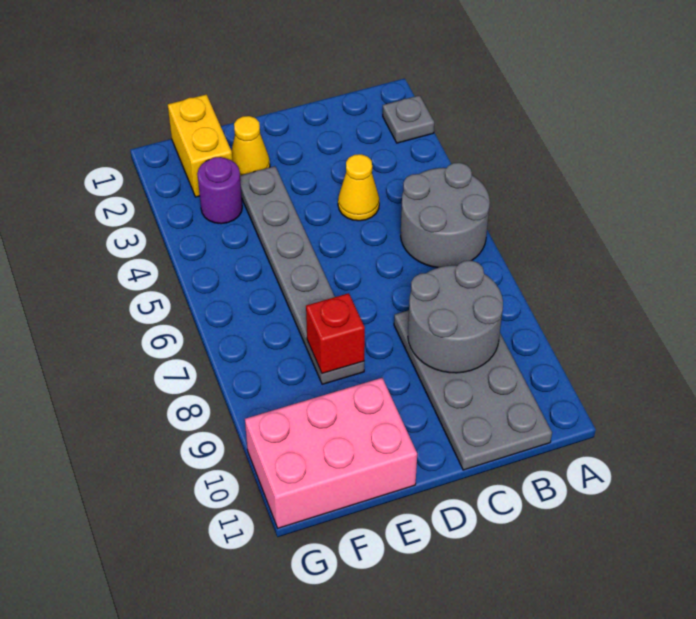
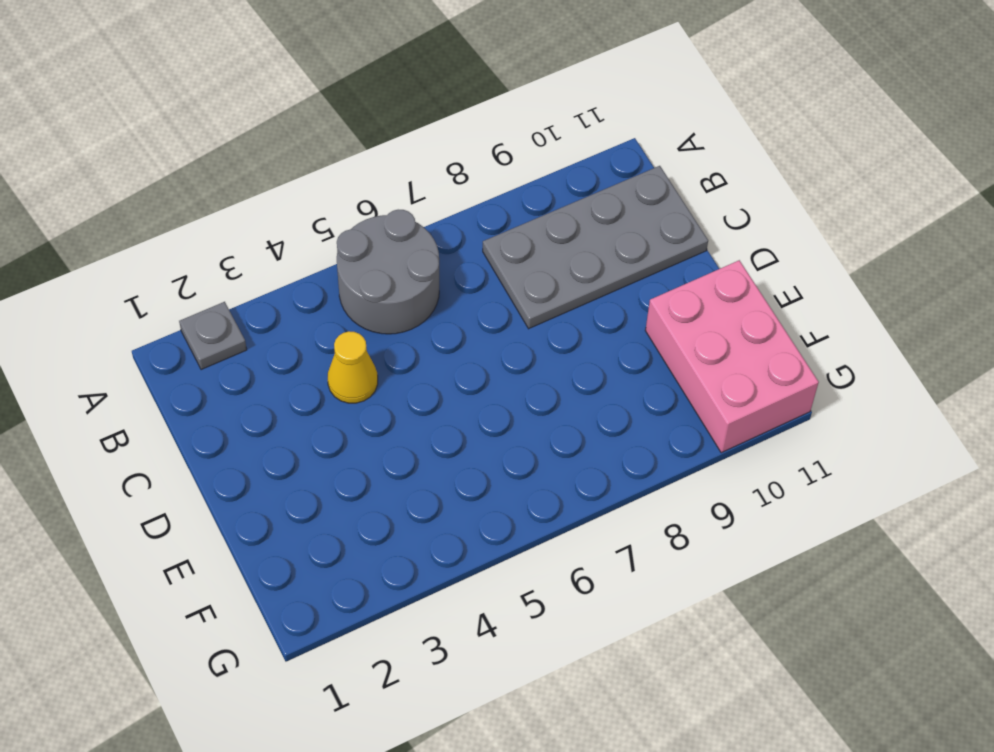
none -> yellow 1x1 cone [231,116,270,175]
none -> grey 1x6 plate [240,166,364,384]

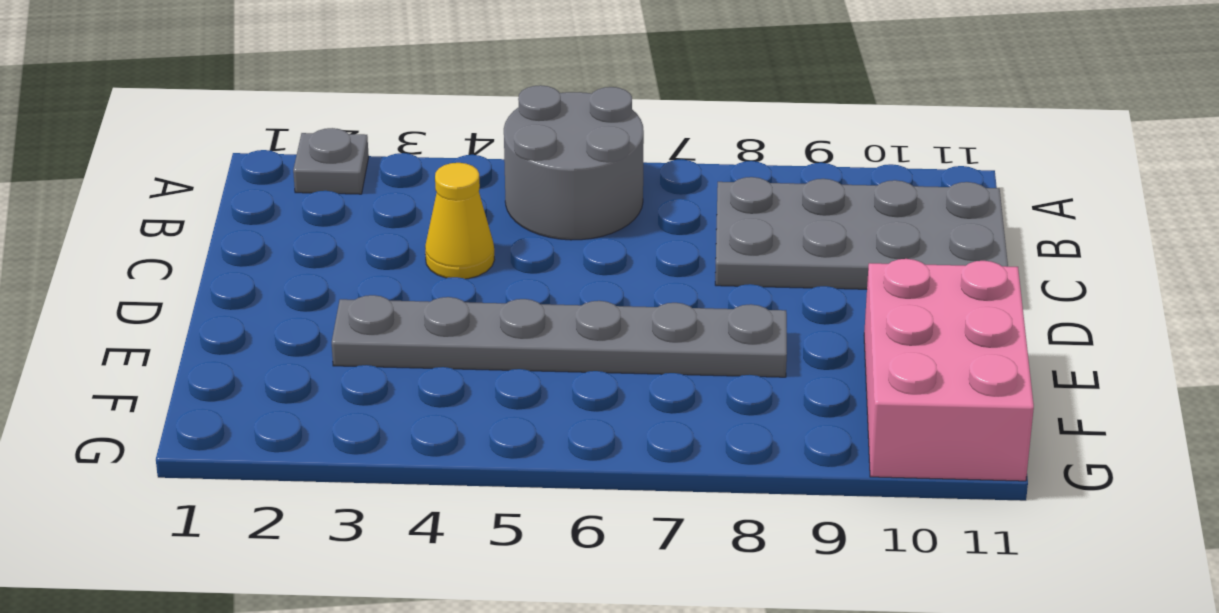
none -> yellow 1x1 cone [231,116,270,175]
none -> yellow 1x2 brick [168,94,232,197]

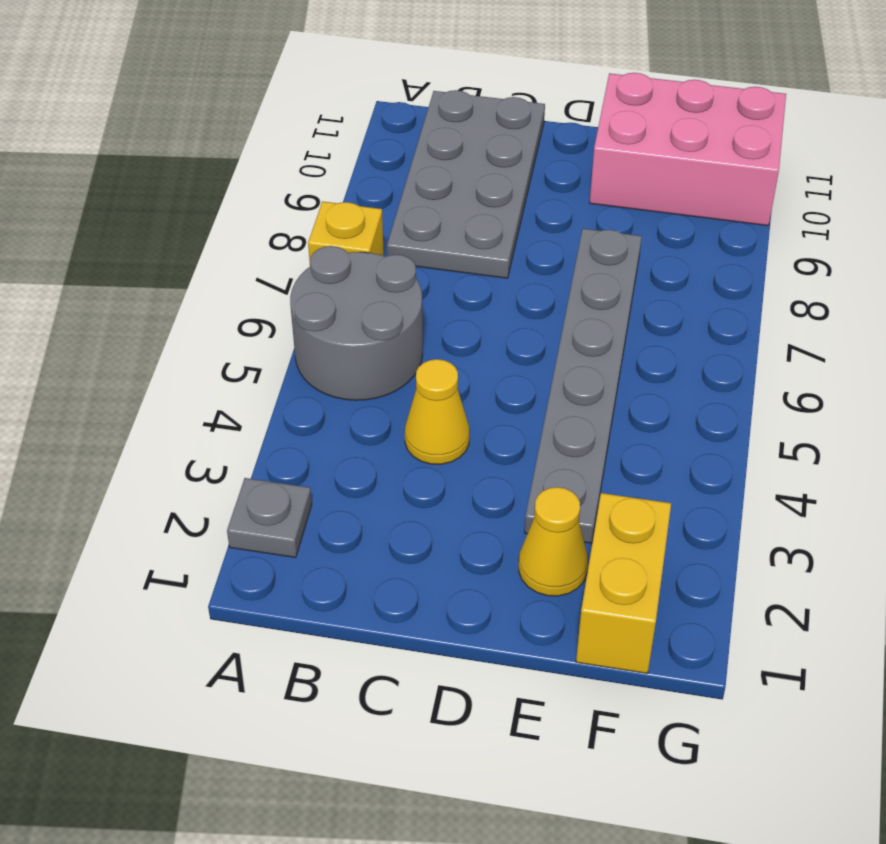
yellow 1x1 brick [308,201,384,261] -> none
none -> purple 1x1 round brick [197,157,242,224]
none -> grey 2x2 round brick [408,260,503,373]

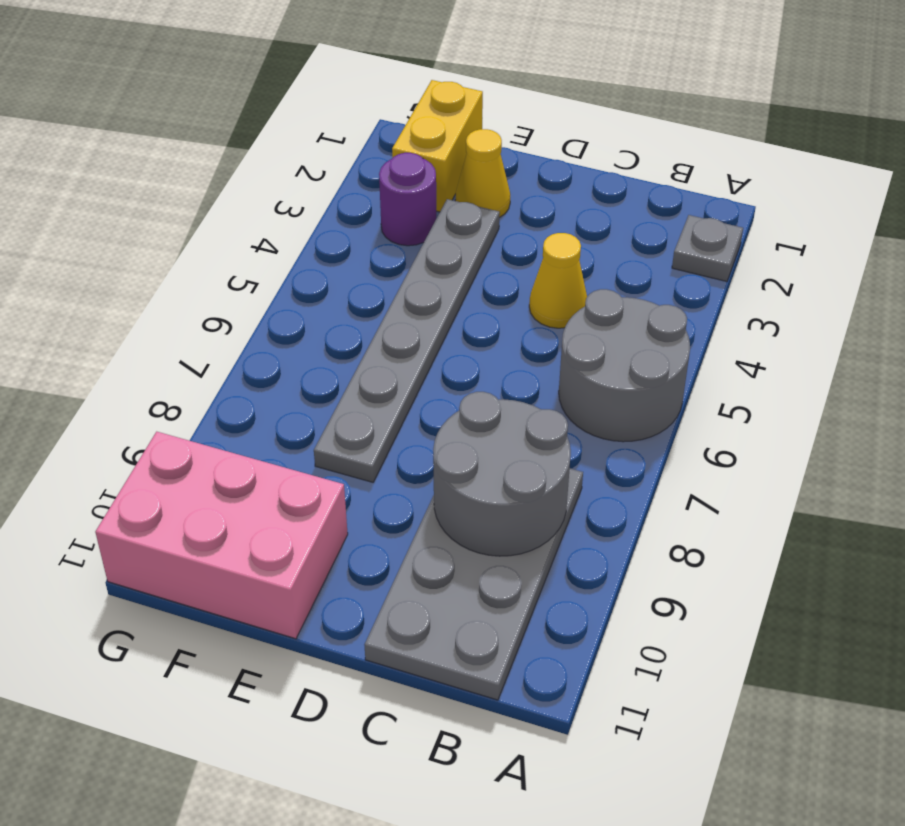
none -> red 1x1 brick [306,293,365,374]

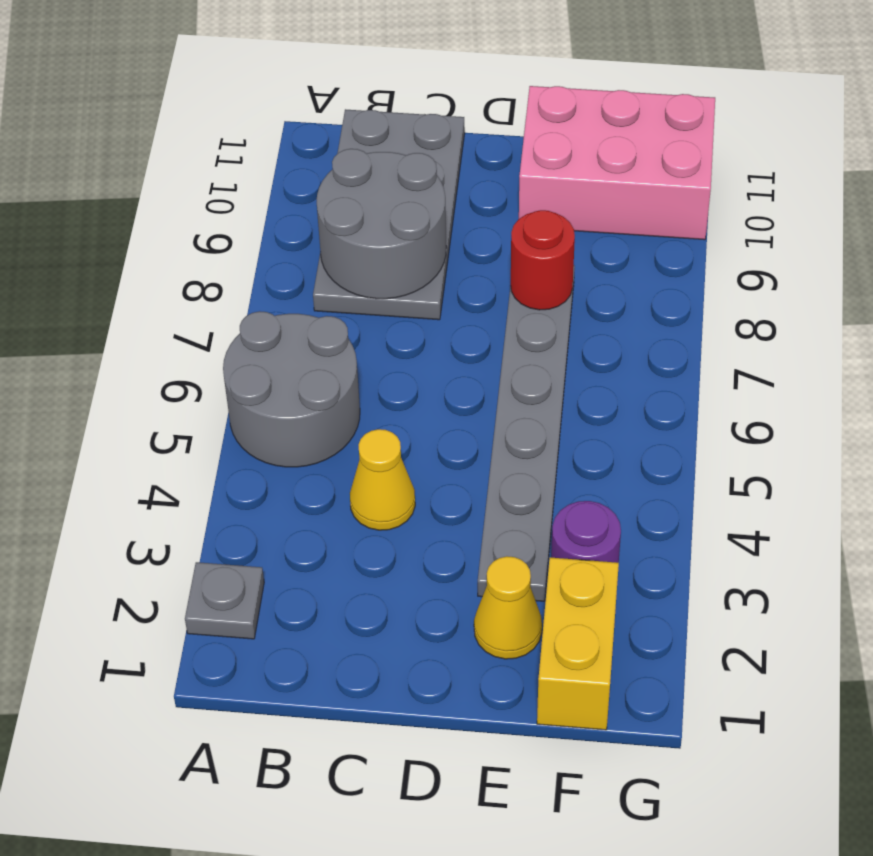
red 1x1 round brick [511,210,575,310] -> red 1x1 brick [306,293,365,374]

